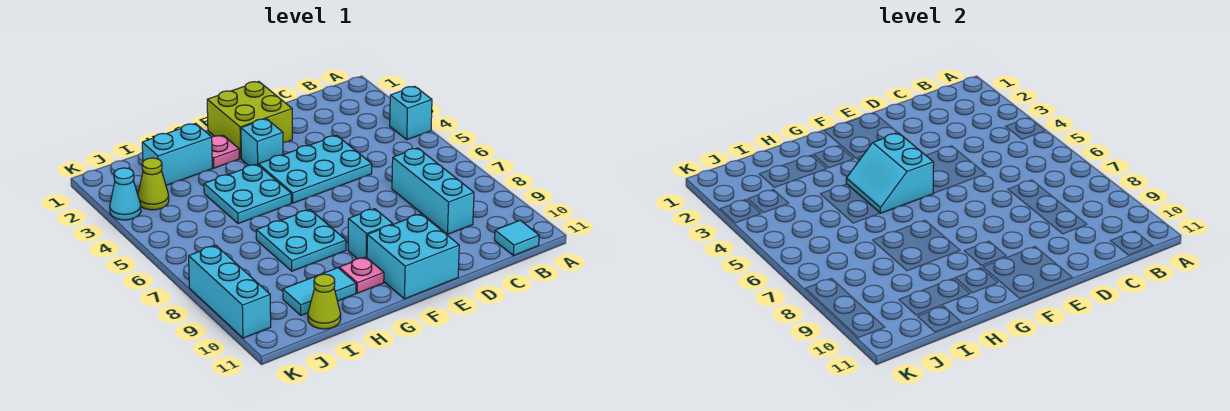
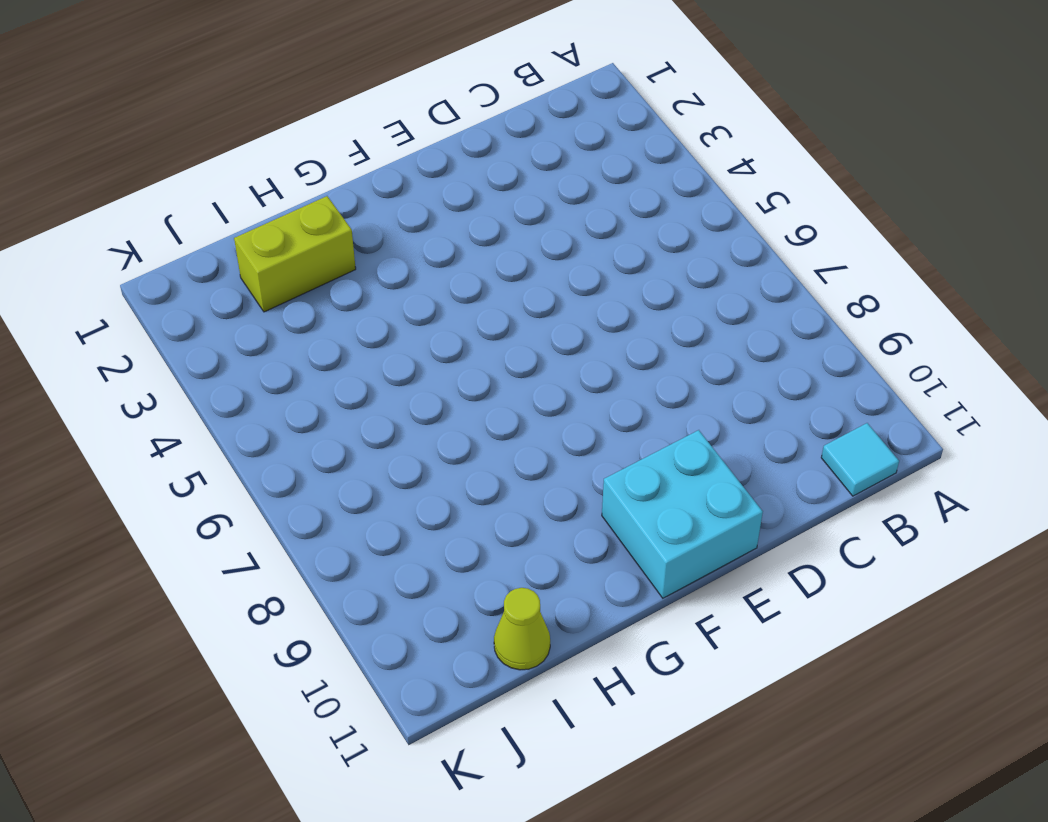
lime 1x2 brick [234,196,356,312] -> cyan 1x2 brick [142,123,212,185]
none -> cyan 1x1 brick [390,86,432,140]
none -> cyan 1x3 brick [392,148,474,234]
none -> cyan 2x3 plate [258,135,372,203]

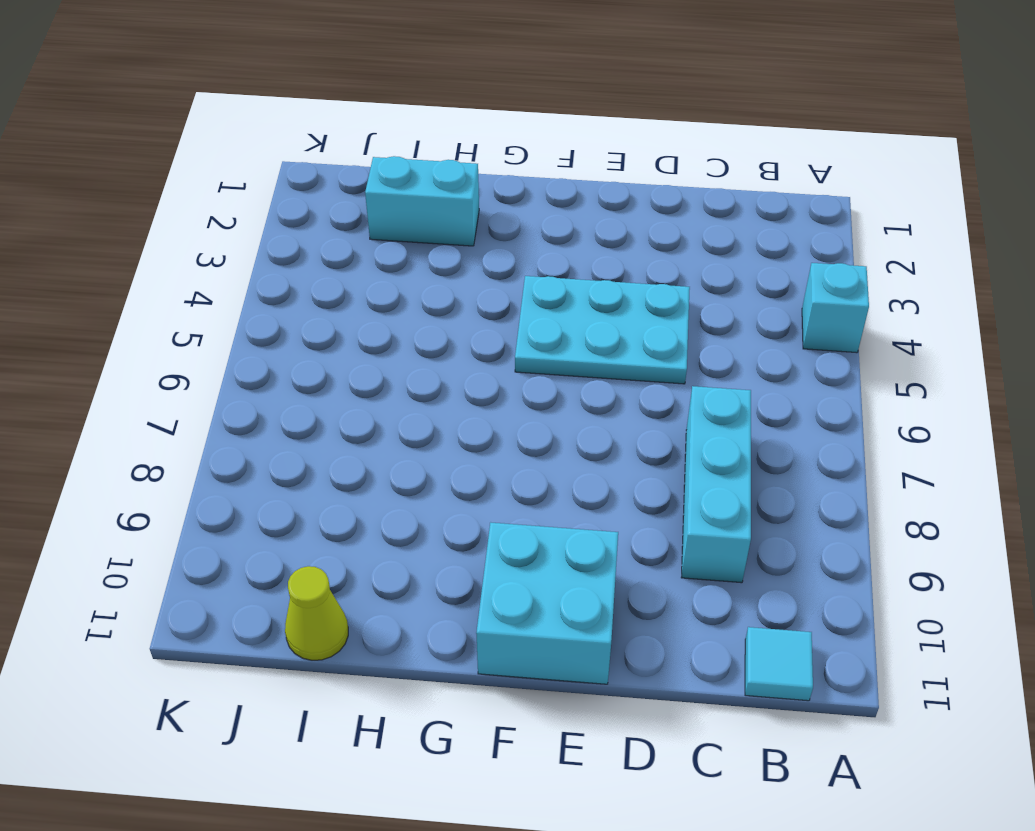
none -> lime 2x2 brick [207,81,292,158]
none -> cyan 1x1 brick [241,119,283,166]
none -> cyan 1x1 brick [348,209,393,259]

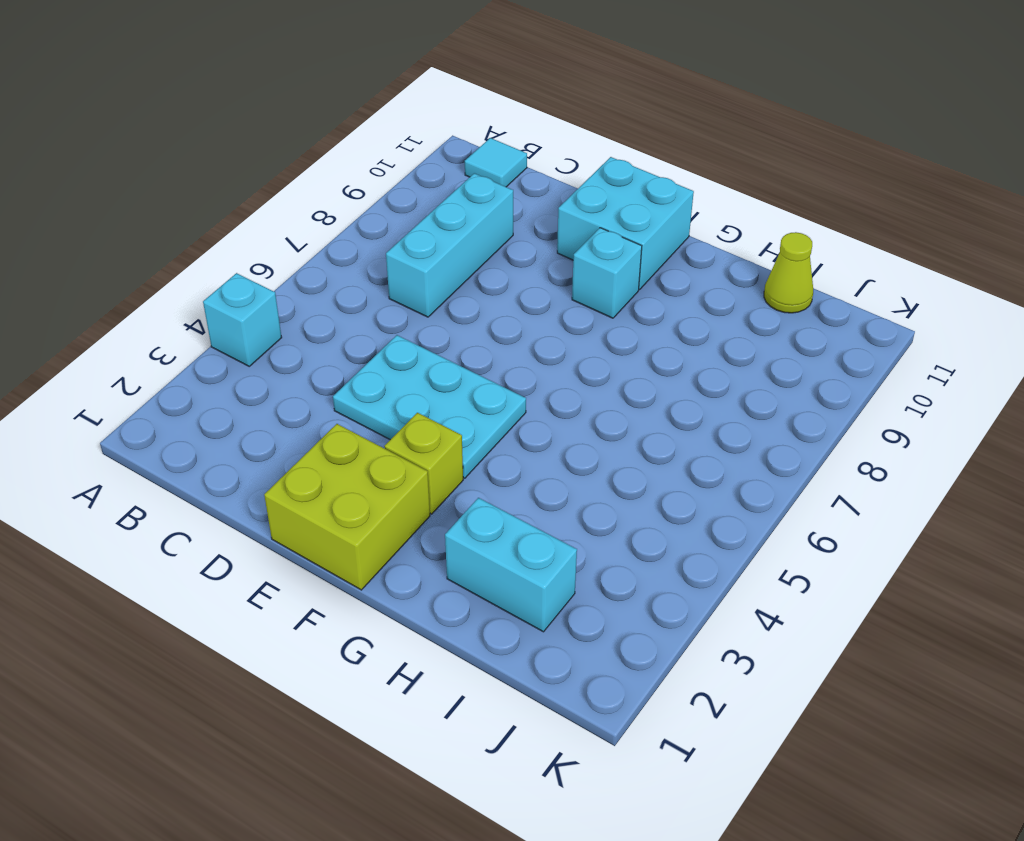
lime 1x1 brick [384,413,463,514] -> cyan 1x1 brick [241,119,283,166]
none -> pink 1x1 plate [212,135,239,168]
none -> cyan 2x2 plate [204,164,291,224]
none -> cyan 2x2 plate [256,210,346,271]

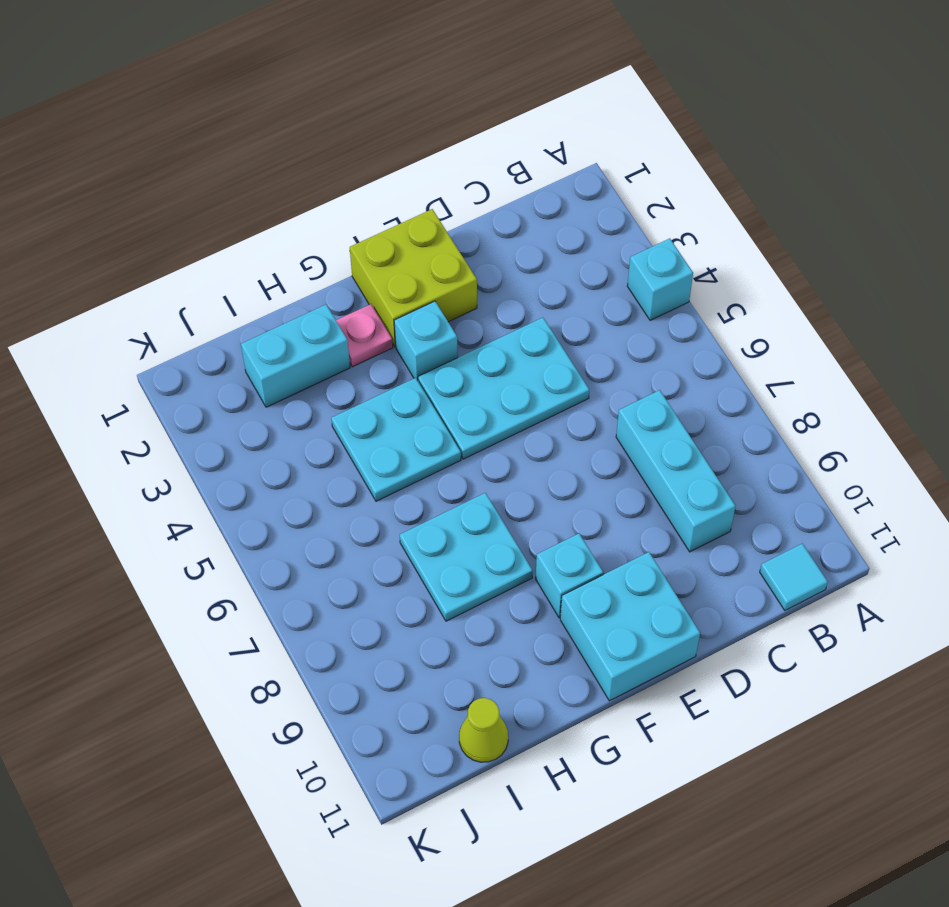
none -> pink 1x1 plate [339,257,384,293]
none -> cyan 1x2 tile [283,268,356,315]
none -> lime 1x1 cone [138,158,169,210]

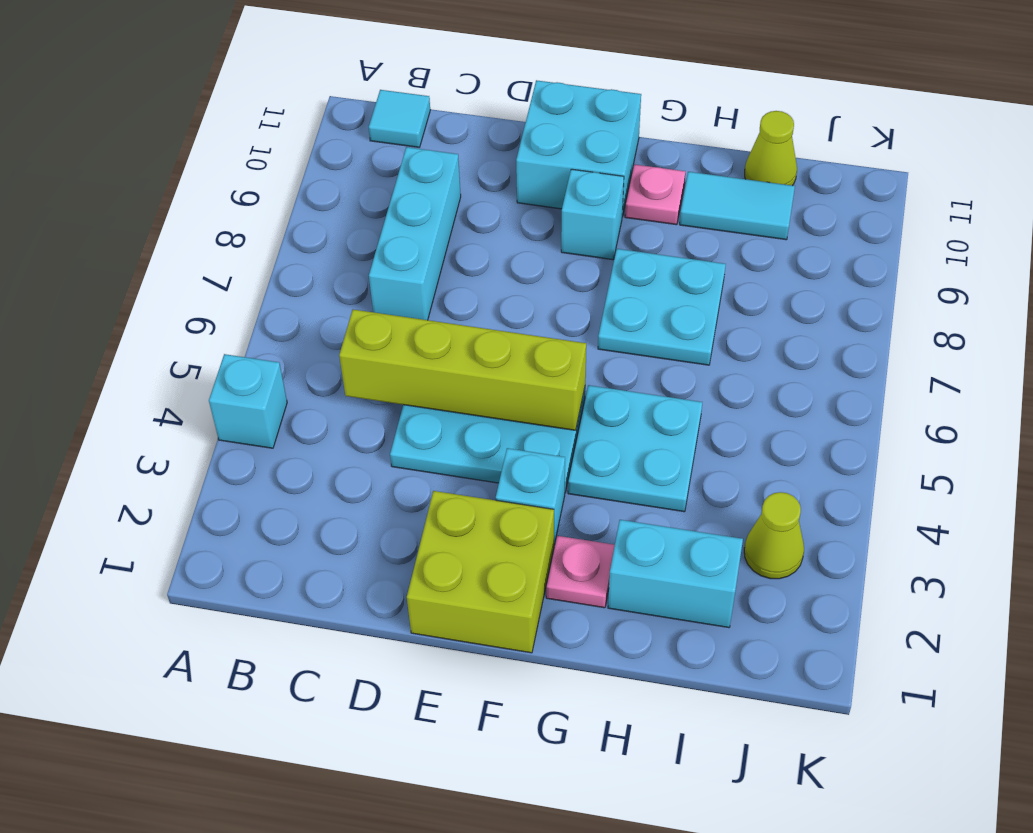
lime 1x4 brick [339,310,586,430] -> cyan 2x2 slope [846,133,934,213]
none -> cyan 1x1 cone [110,168,141,220]
none -> cyan 1x3 brick [189,246,271,338]

